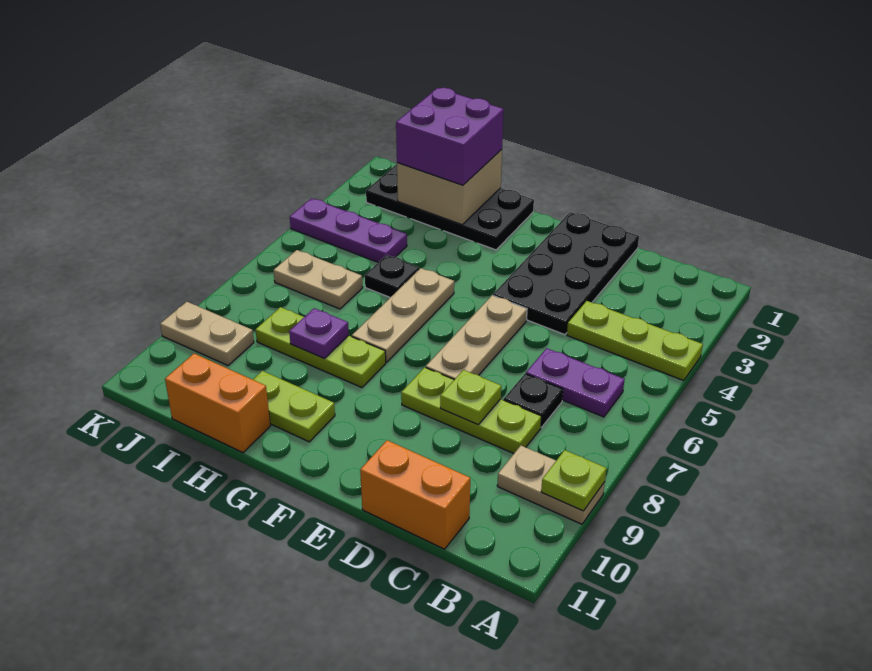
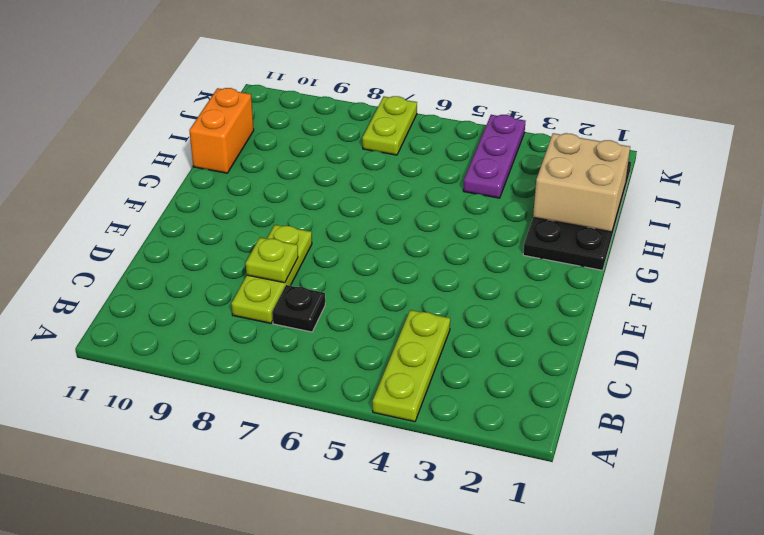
lime 1x2 plate [362,96,417,155] -> lime 1x2 plate moved to [253,371,335,442]
none -> tan 1x2 plate [497,446,605,524]
none -> purple 1x2 plate [526,348,625,417]
none -> orange 1x2 brick [360,440,470,549]

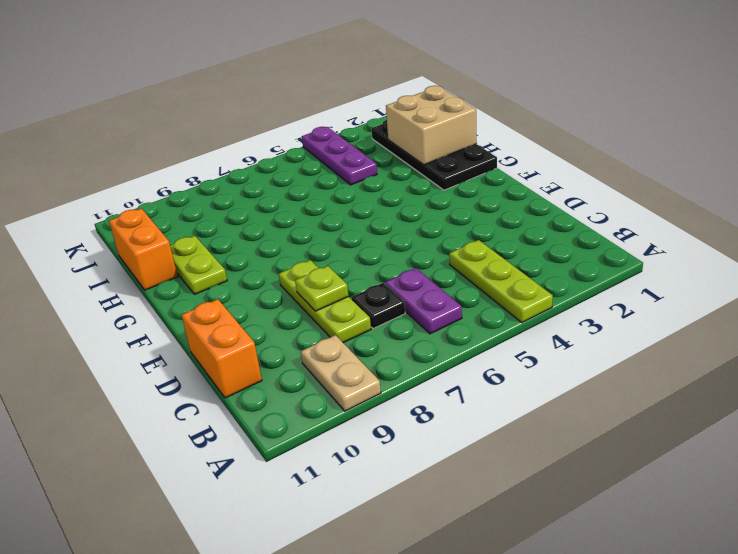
none -> black 2x4 plate [493,212,639,335]
none -> tan 1x3 plate [426,295,527,380]
none -> tan 1x3 plate [352,268,454,362]

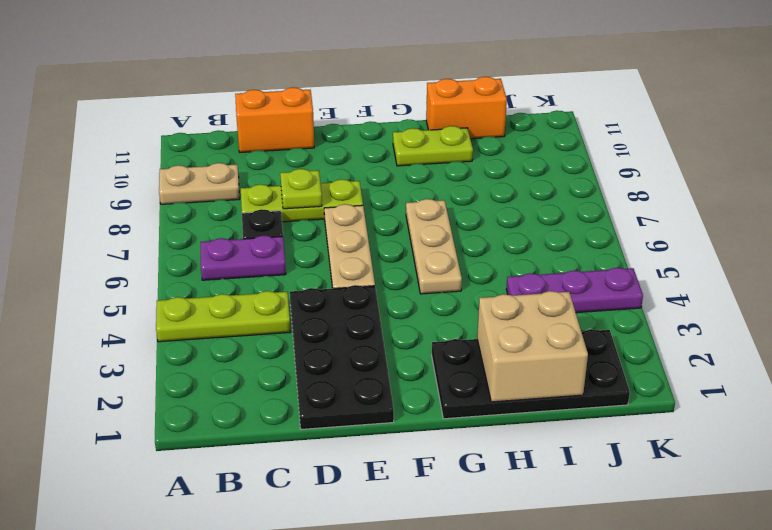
none -> lime 1x3 plate [256,307,386,387]
none -> black 1x1 plate [365,255,419,297]
none -> tan 1x2 plate [273,250,363,309]

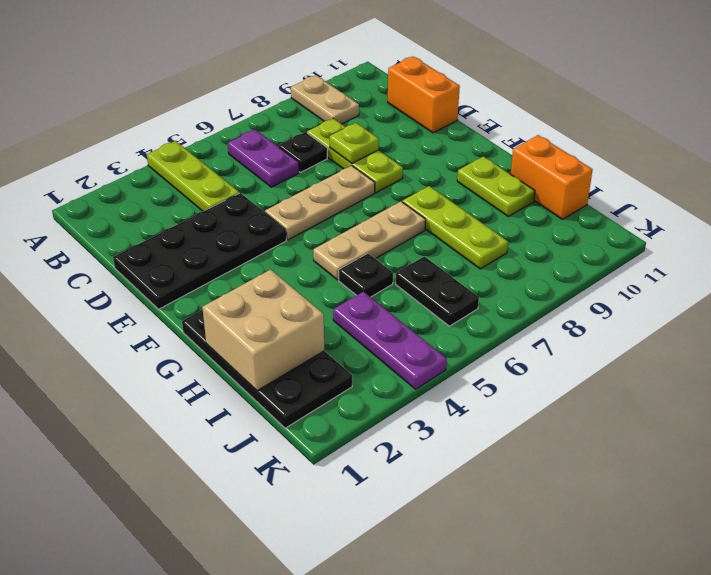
black 1x2 plate [396,256,479,326] -> tan 1x2 plate [273,250,363,309]
none -> tan 1x2 plate [160,302,254,366]
none -> lime 1x1 plate [541,450,606,511]
none -> purple 1x1 plate [289,308,349,358]

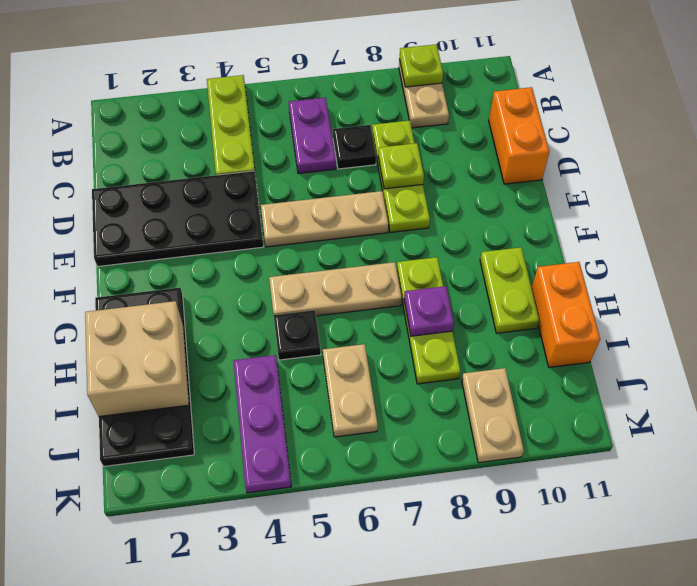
none -> purple 2x2 brick [396,88,504,185]

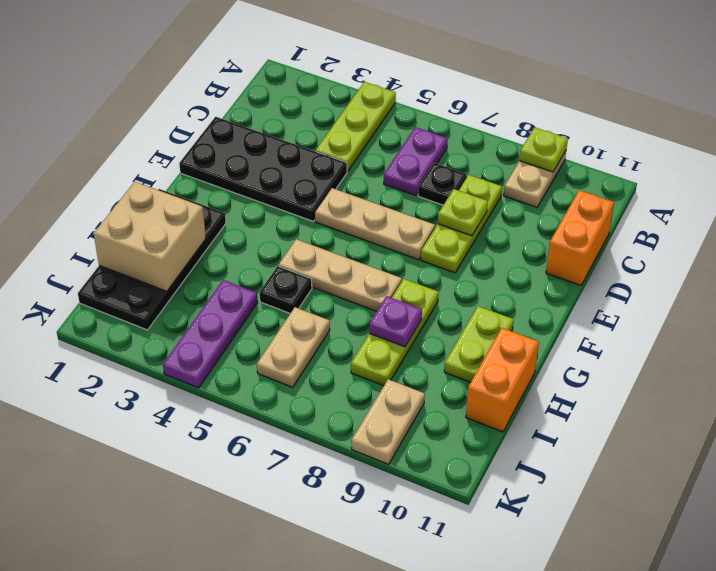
none -> purple 2x2 brick [396,88,504,185]

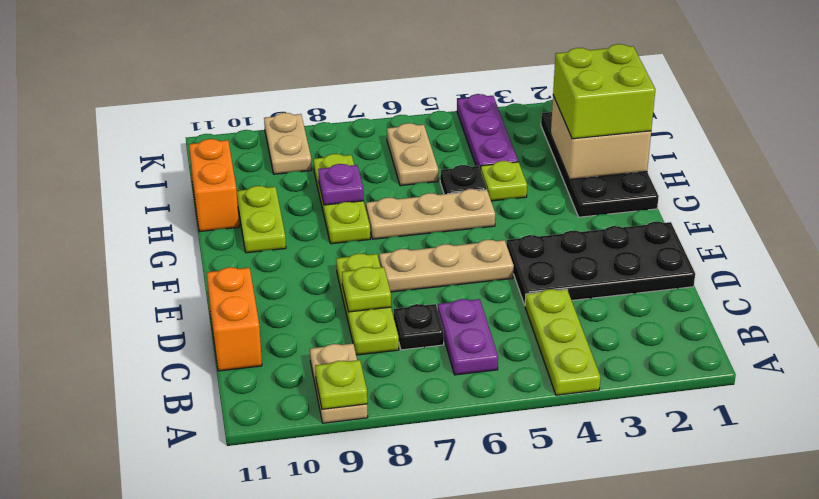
lime 2x2 brick [553,44,655,139] -> purple 2x2 brick [396,88,504,185]
lime 1x1 plate [481,161,527,201] -> none

